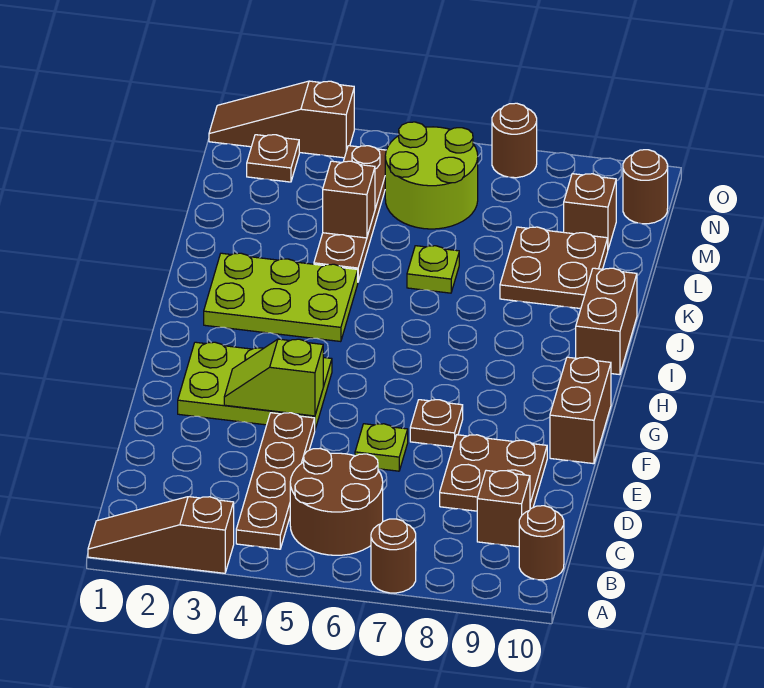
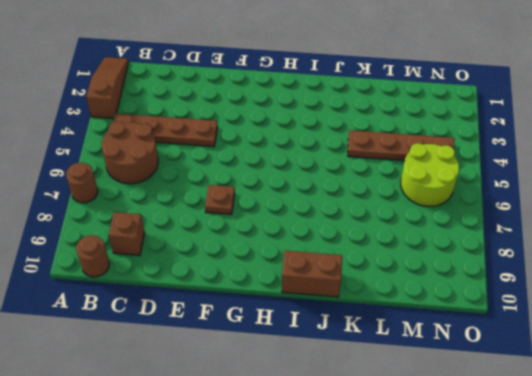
none -> brown 2x2 plate [440,435,547,511]
none -> lime 1x1 plate [355,424,408,471]
none -> lime 2x3 plate [178,342,332,429]

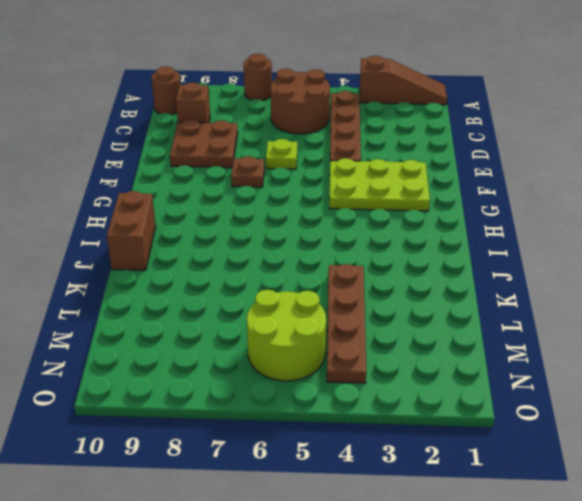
none -> brown 1x2 brick [550,357,611,464]
none -> lime 2x3 plate [204,253,358,342]
none -> lime 1x1 plate [407,246,459,293]

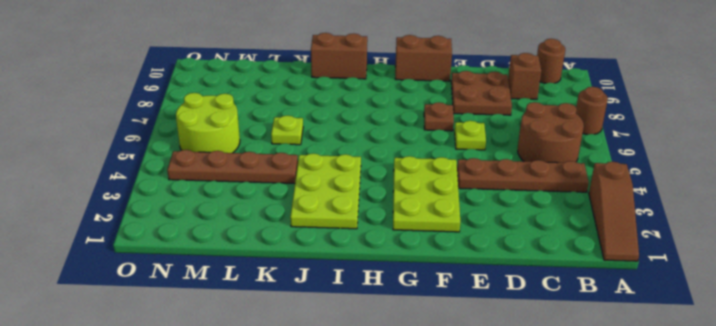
none -> brown 2x2 plate [500,227,608,309]
none -> brown 1x1 brick [564,174,616,249]
none -> brown 1x1 plate [247,135,299,182]

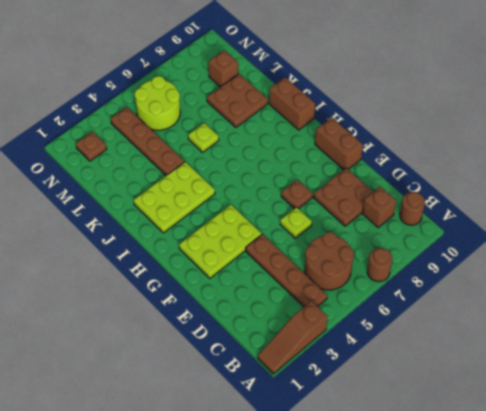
none -> brown 1x1 round brick [623,150,668,224]
none -> brown 1x3 slope [209,81,354,158]
none -> brown 1x1 round brick [492,103,537,178]

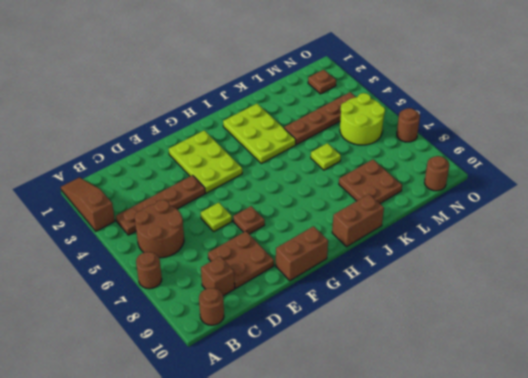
none -> brown 1x1 brick [564,174,616,249]
none -> brown 1x3 slope [209,81,354,158]
none -> lime 1x2 slope [224,339,323,416]

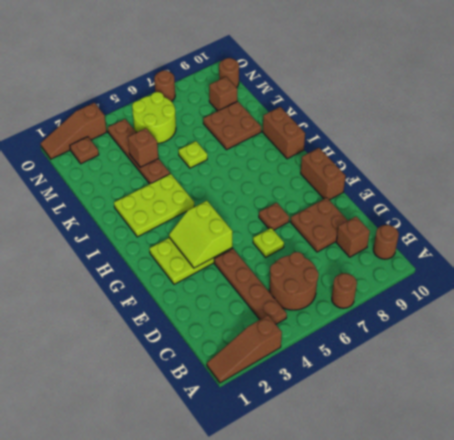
lime 2x2 slope [169,201,232,268] -> lime 1x2 slope [224,339,323,416]

